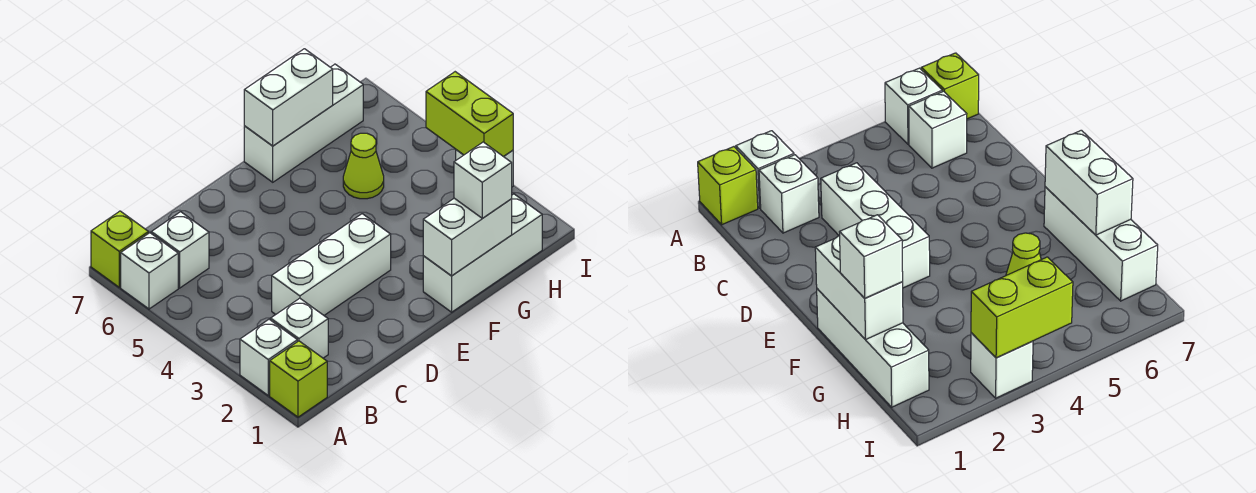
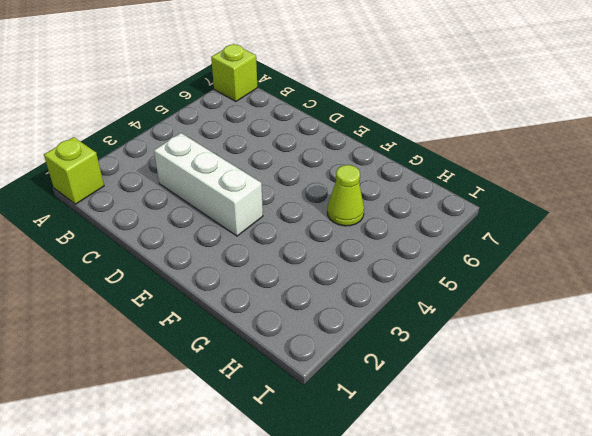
none -> white 1x1 brick [240,319,297,395]
none -> white 1x1 brick [121,233,178,309]
none -> white 1x1 brick [271,298,328,358]

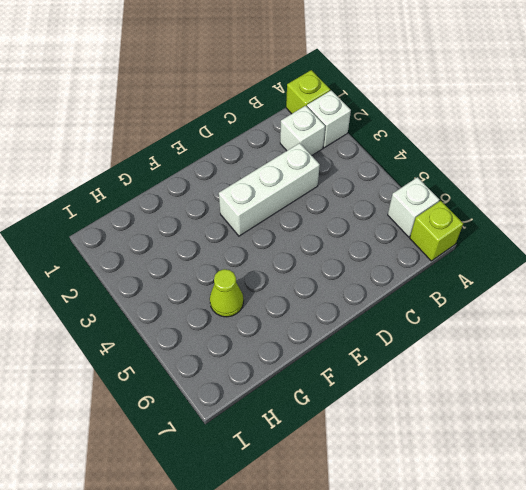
none -> white 1x1 brick [151,212,209,288]
none -> white 1x3 brick [423,194,542,312]
none -> white 1x3 brick [244,64,363,182]

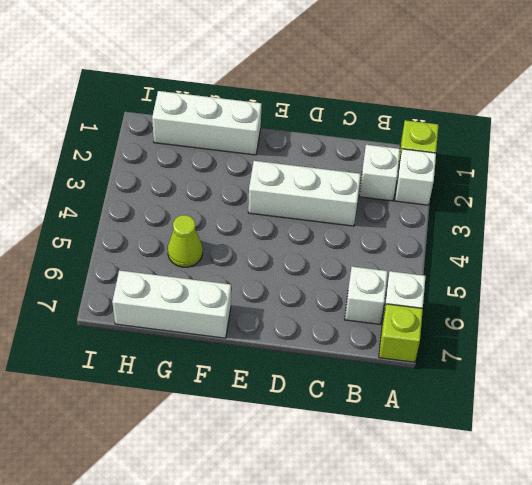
none -> white 1x1 brick [971,333,1033,398]
none -> white 1x2 brick [423,198,512,276]
none -> white 1x2 brick [244,49,333,146]

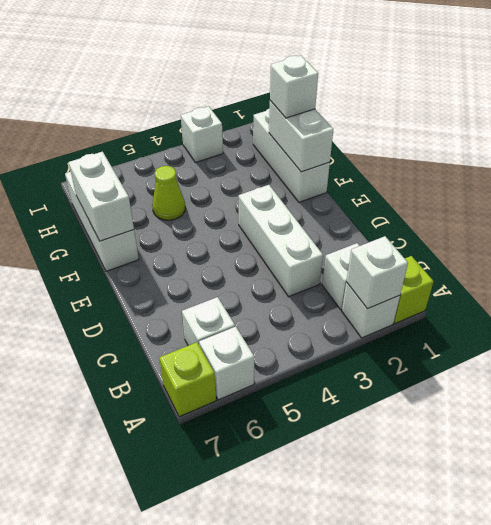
white 1x1 brick [346,236,408,309] -> none
none -> lime 1x2 brick [426,72,513,157]

